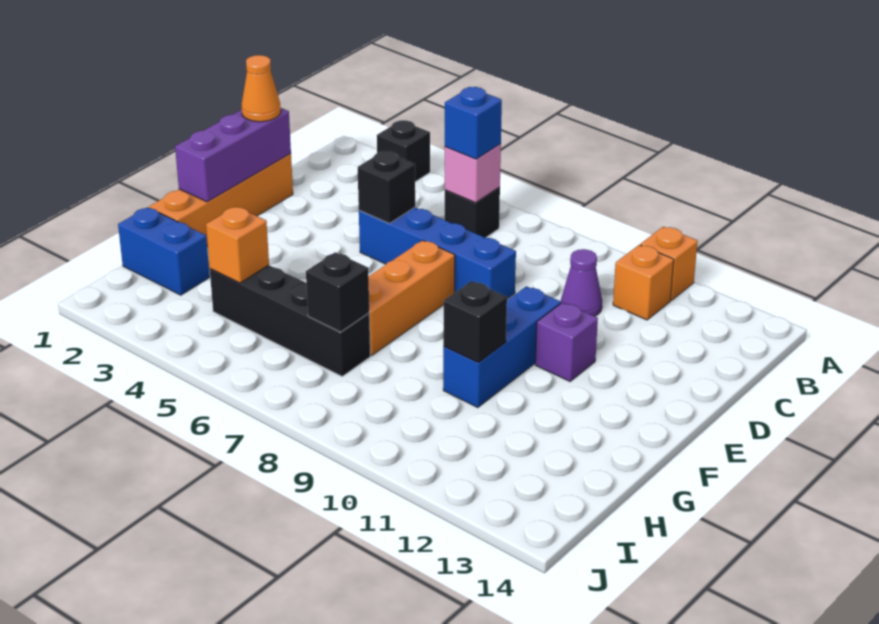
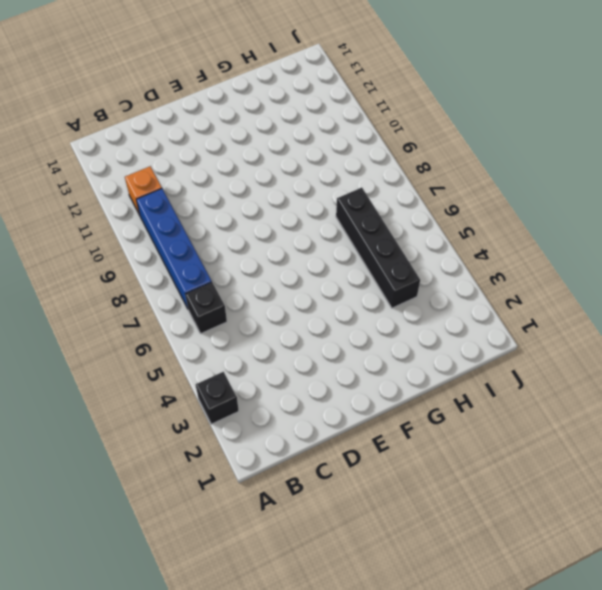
blue 1x4 brick [136,189,212,308] -> blue 1x4 brick moved to [359,207,516,299]
none -> orange 1x1 brick [640,227,698,300]
none -> purple 1x1 cone [561,249,602,316]
none -> orange 1x4 brick [149,153,293,246]

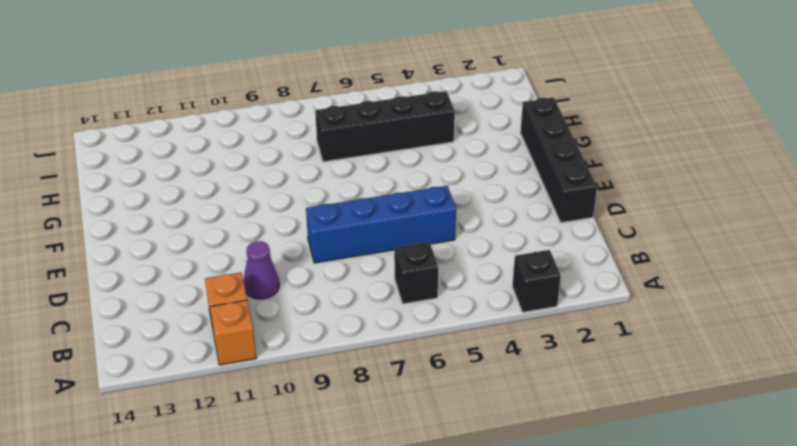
black 1x4 brick [520,98,597,223] -> orange 1x4 brick [149,153,293,246]
none -> orange 1x3 brick [368,240,455,355]
none -> blue 1x3 brick [443,286,561,408]
none -> purple 1x1 brick [535,302,598,381]

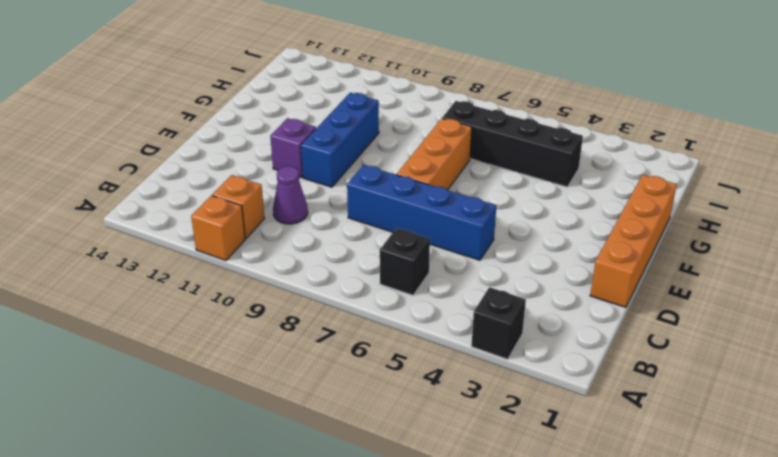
none -> blue 1x2 brick [118,207,210,295]
none -> pink 1x1 brick [445,144,501,203]
none -> purple 1x3 brick [175,108,291,202]

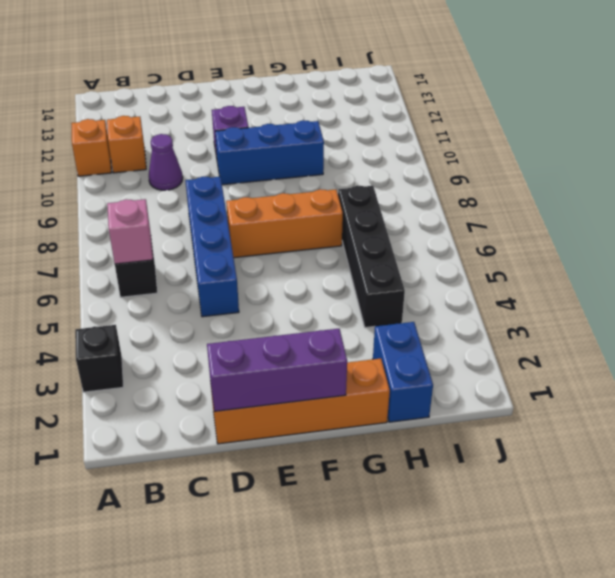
none -> black 1x1 brick [358,151,415,223]
none -> black 1x1 brick [443,281,507,363]
none -> orange 1x1 brick [206,207,269,283]

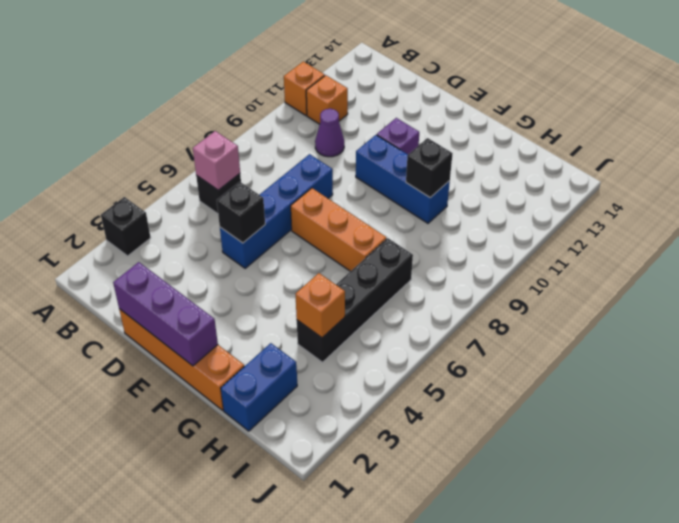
none -> black 1x1 brick [306,252,369,332]
none -> blue 1x1 brick [445,87,502,159]
none -> orange 1x1 cone [241,55,281,122]

